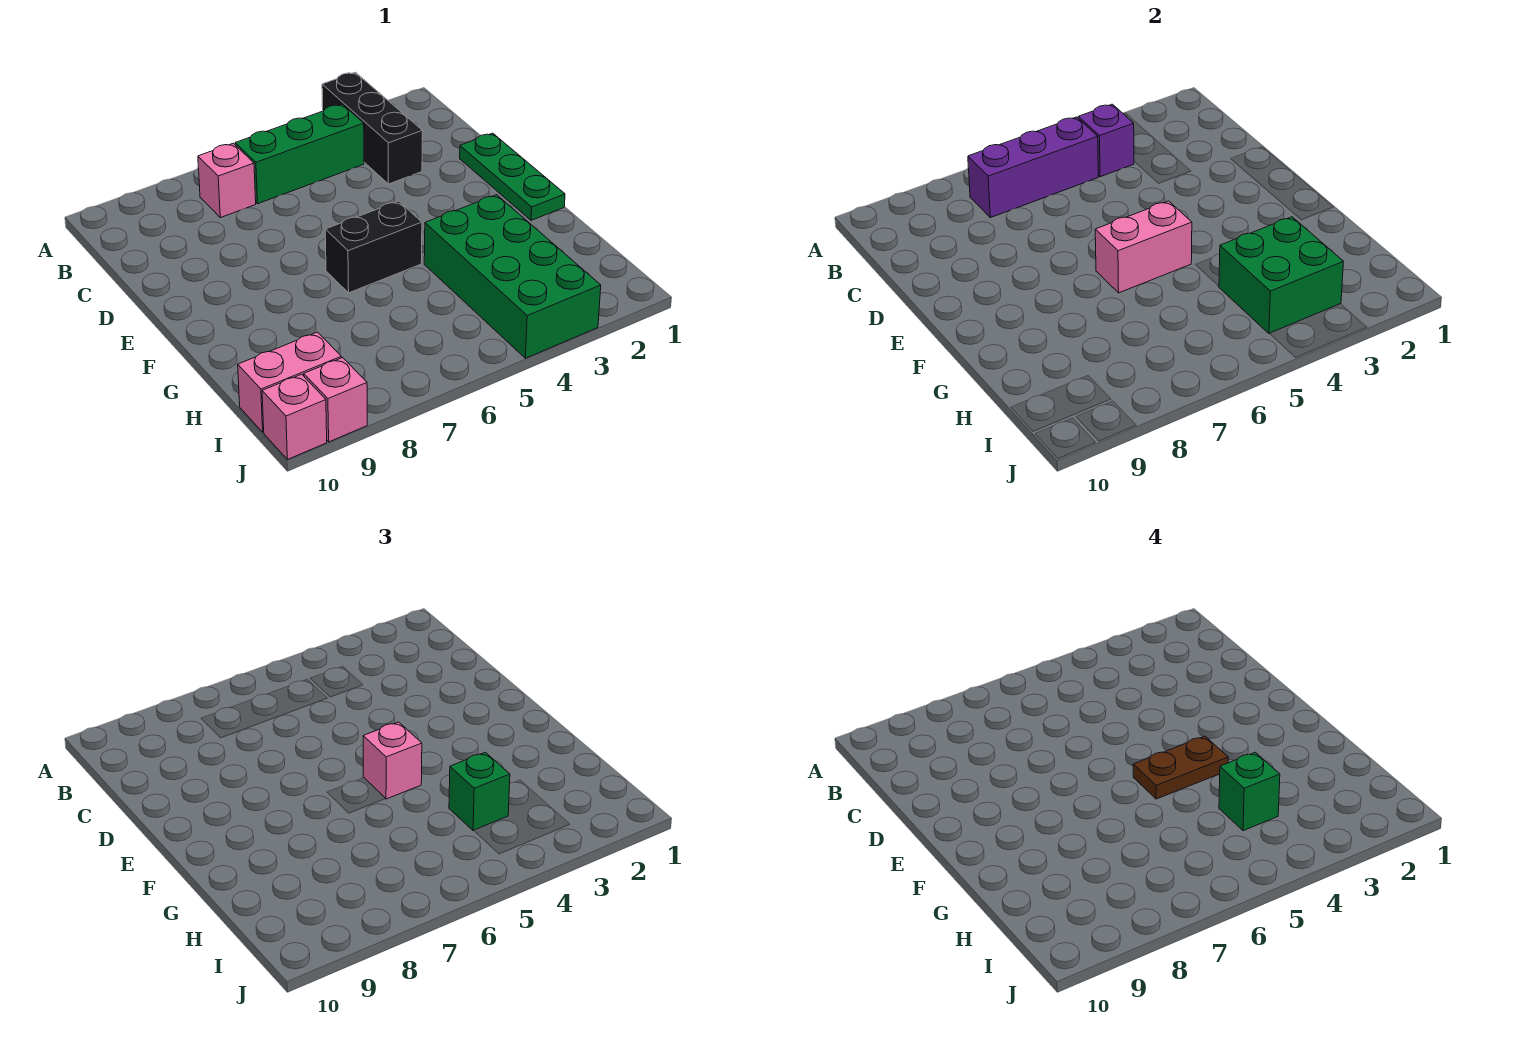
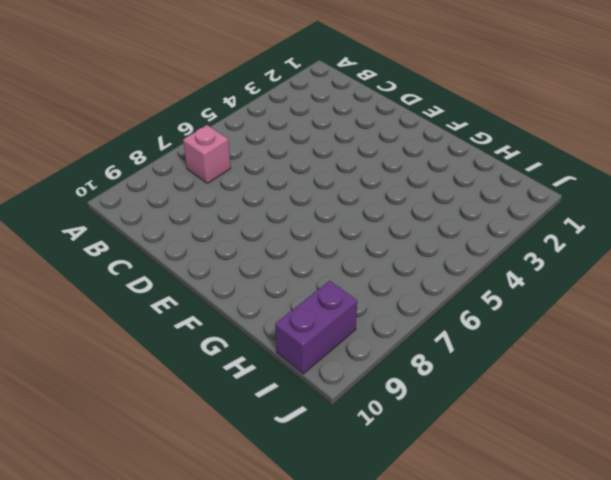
purple 1x2 brick [275,281,357,374] -> pink 1x2 brick [238,332,341,432]
none -> black 1x3 brick [322,72,423,184]
none -> green 1x3 brick [235,104,364,204]
none -> green 1x3 plate [460,133,565,220]

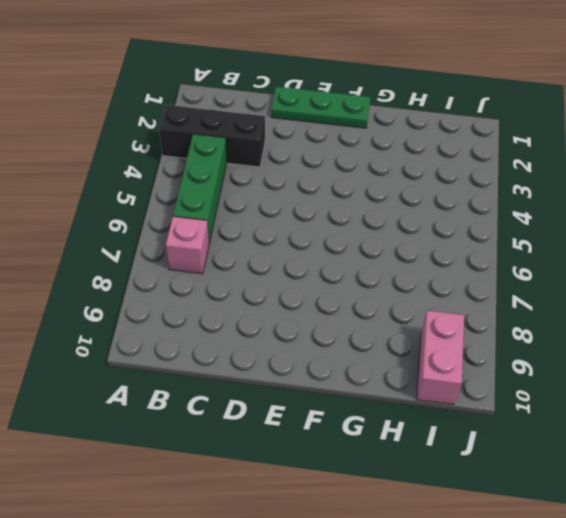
none -> black 1x2 brick [325,201,422,293]
none -> green 2x4 brick [424,195,601,358]
none -> pink 1x1 brick [304,358,367,442]

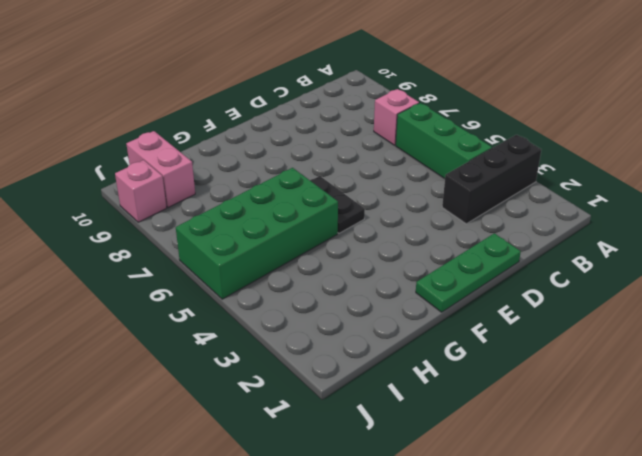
black 1x2 plate [310,176,365,233] -> black 1x2 brick [325,201,422,293]
green 2x4 brick [176,168,338,299] -> green 2x4 brick moved to [424,195,601,358]
none -> pink 1x1 brick [262,374,327,459]
none -> purple 1x1 brick [1078,104,1134,177]
none -> purple 1x3 brick [968,117,1098,218]

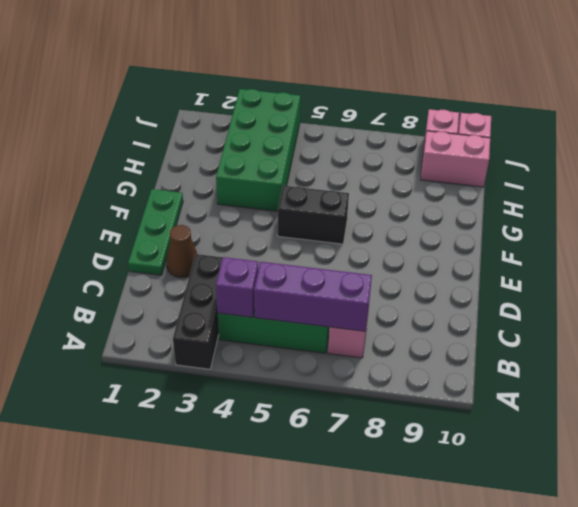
brown 1x1 cone [166,225,197,278] -> none
none -> pink 1x2 brick [1095,201,1192,293]
none -> green 2x2 brick [1219,217,1344,334]
none -> pink 1x1 brick [363,722,422,799]

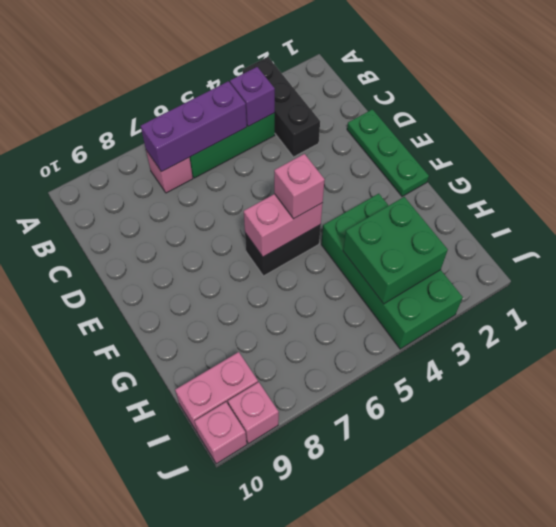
none -> green 1x1 brick [449,752,510,831]
none -> brown 1x2 plate [1133,736,1228,799]
none -> green 1x1 brick [1219,752,1280,831]

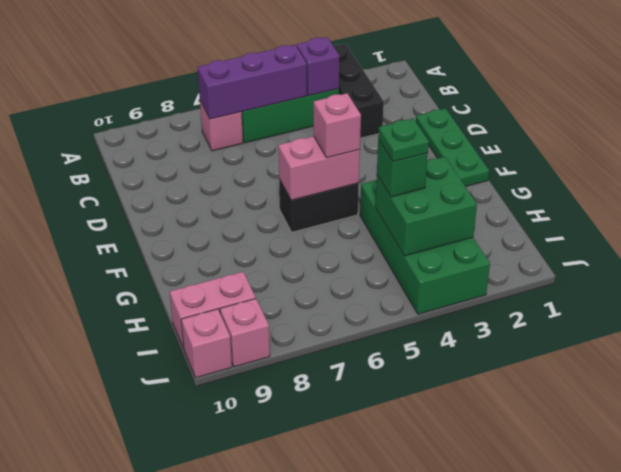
green 1x1 plate [378,119,429,162] -> green 1x1 brick [1219,752,1280,831]
none -> brown 1x2 plate [1133,736,1228,799]

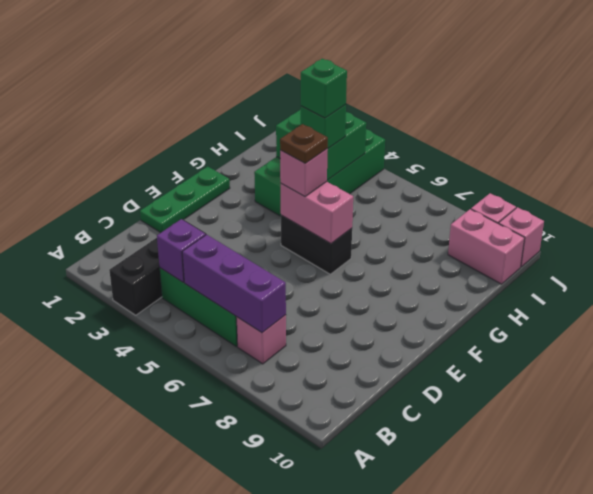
brown 1x1 plate [280,124,328,163] -> brown 1x2 plate [1133,736,1228,799]

